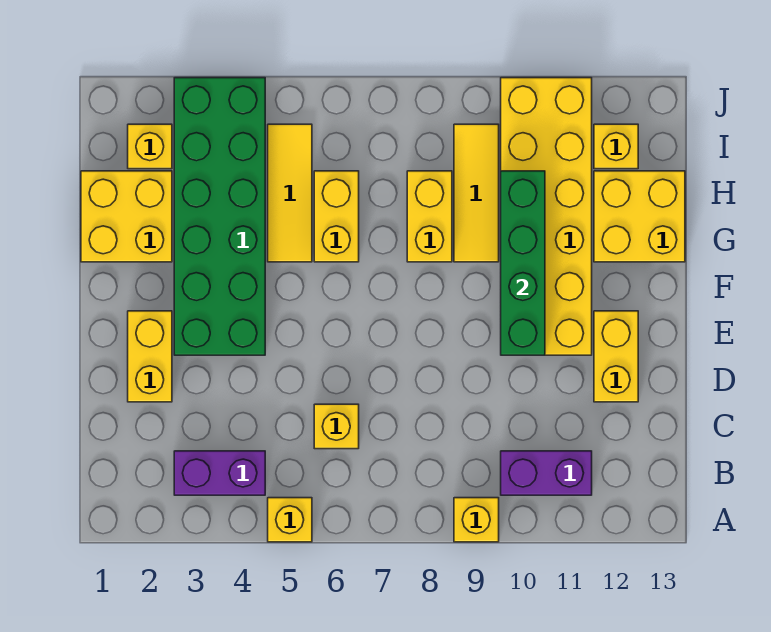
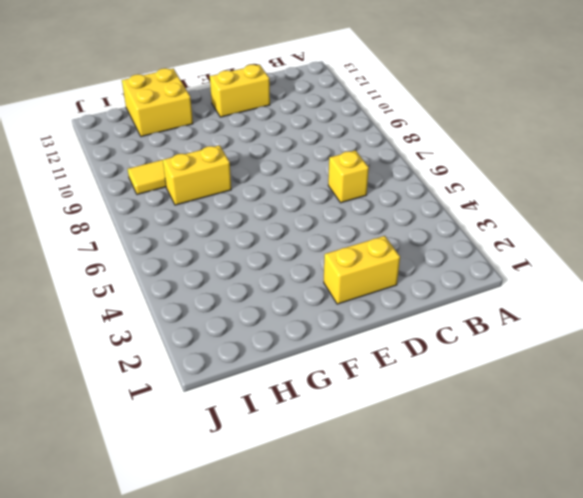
none -> yellow 1x1 brick [268,498,312,542]
none -> yellow 1x1 brick [454,498,499,542]
none -> purple 1x2 brick [174,451,265,495]

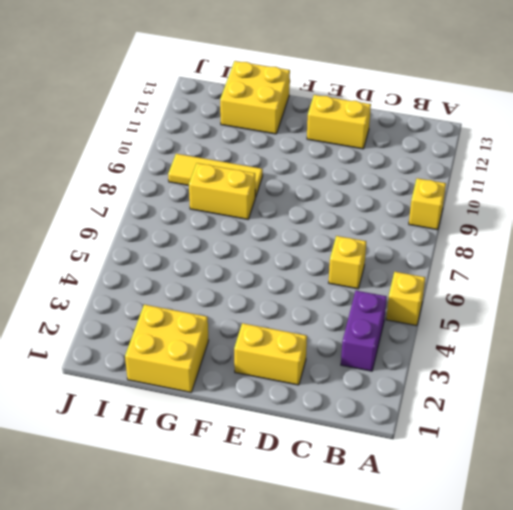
none -> purple 1x2 brick [501,451,592,495]
none -> green 2x6 brick [174,78,265,355]
none -> yellow 2x6 brick [501,78,592,355]

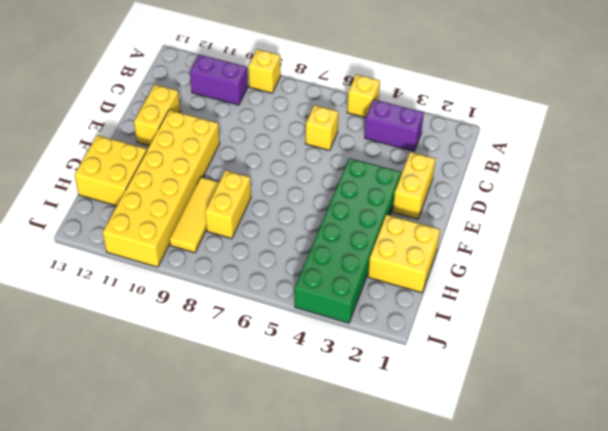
none -> yellow 1x3 tile [268,124,312,262]
none -> yellow 1x2 brick [314,171,359,262]
none -> yellow 1x1 brick [128,124,172,169]

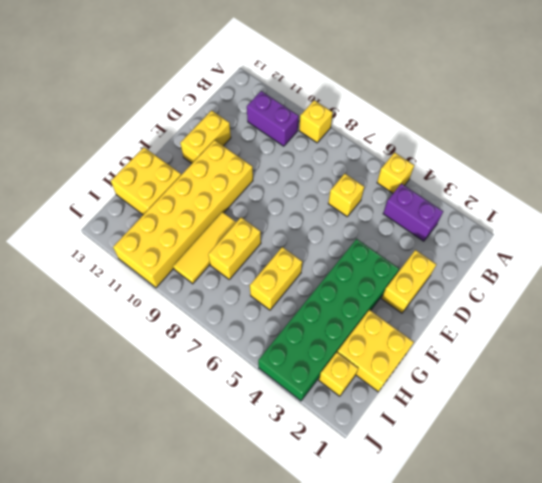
none -> yellow 1x3 tile [268,124,312,262]
none -> yellow 1x1 brick [594,124,638,169]
none -> green 1x4 brick [501,171,545,355]

